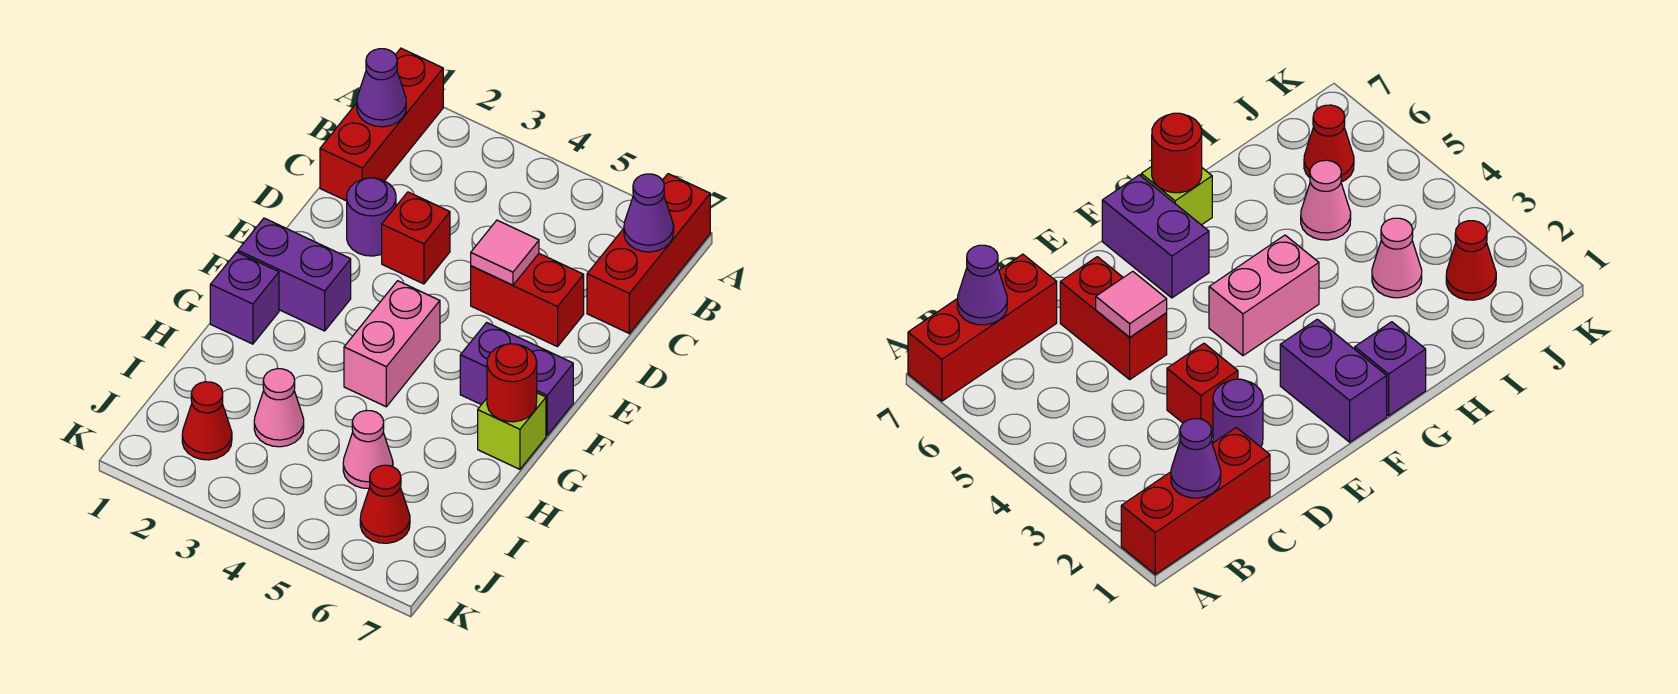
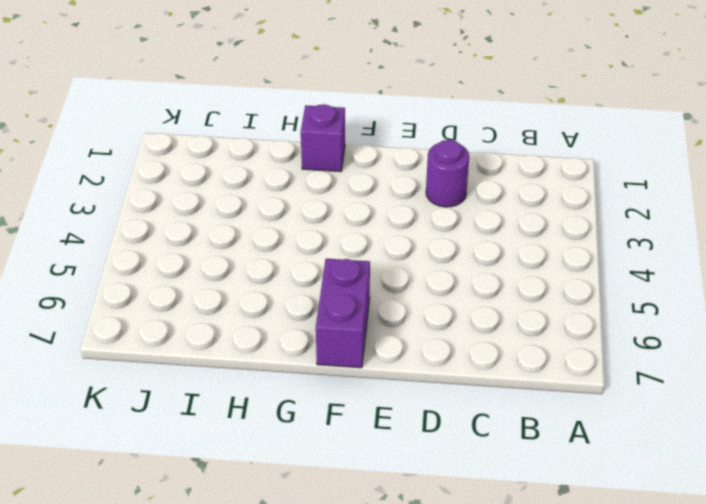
none -> red 1x3 brick [320,48,443,201]
none -> red 1x3 brick [587,174,710,333]
none -> red 1x1 brick [382,192,450,284]

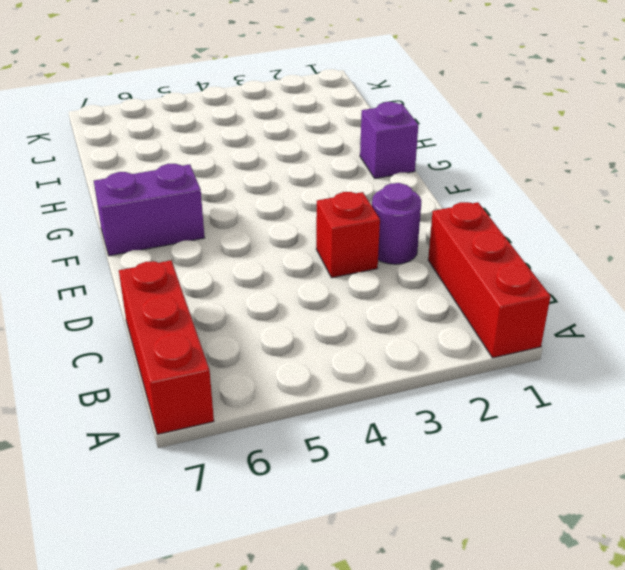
none -> red 1x2 brick [471,254,584,347]
none -> purple 1x2 brick [238,218,351,331]
none -> pink 1x2 brick [344,281,440,407]

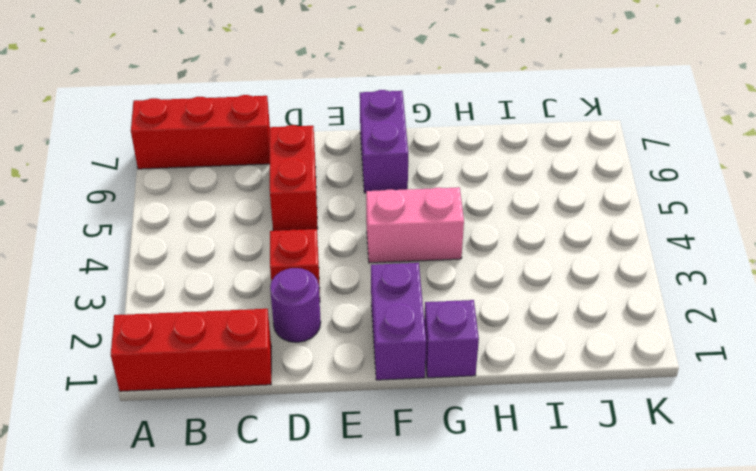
none -> lime 1x1 brick [478,393,546,469]
none -> pink 1x1 cone [254,369,304,447]
none -> pink 1x1 cone [343,411,393,488]

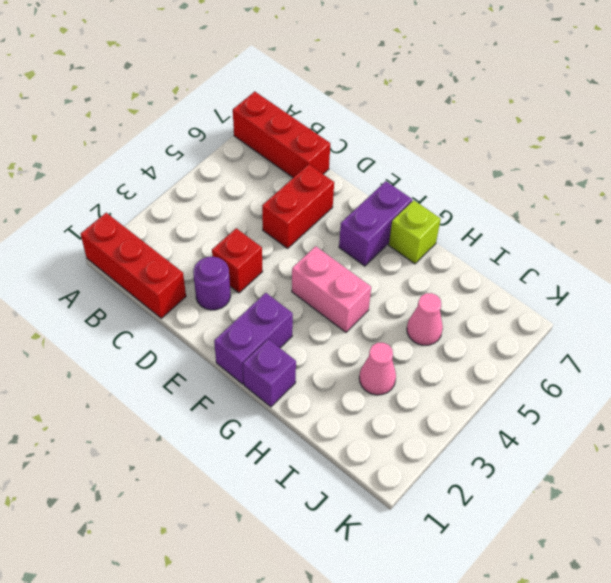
none -> red 1x1 cone [182,382,232,460]
none -> red 1x1 cone [360,465,410,543]
none -> purple 1x1 cone [357,49,406,127]

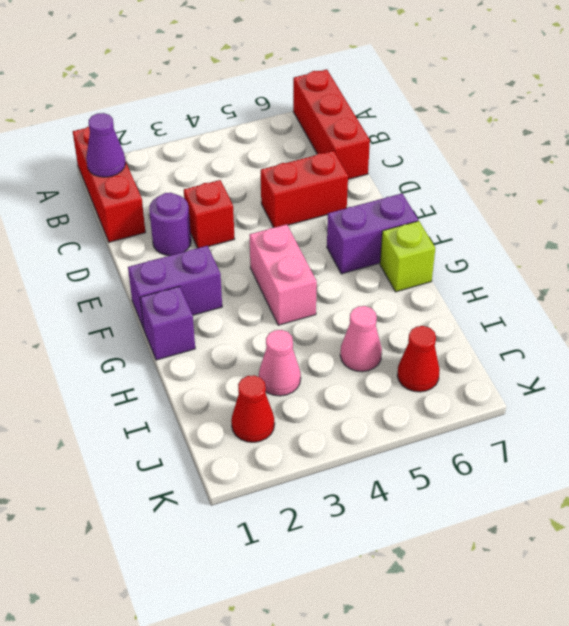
none -> purple 1x1 cone [624,174,674,252]
none -> pink 1x1 tile [471,220,539,285]
none -> red 1x1 round brick [487,344,537,422]

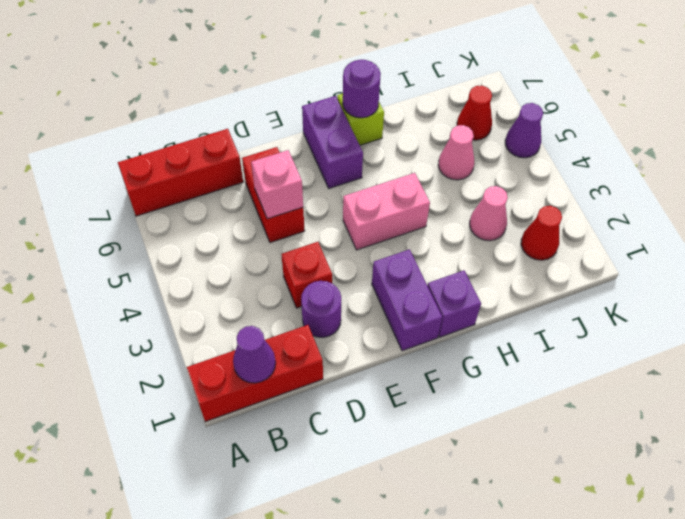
pink 1x1 brick [251,150,303,219] -> pink 1x1 tile [471,220,539,285]
purple 1x1 round brick [343,60,381,118] -> red 1x1 round brick [487,344,537,422]
purple 1x1 cone [505,103,543,158] -> purple 1x1 cone moved to [624,174,674,252]

